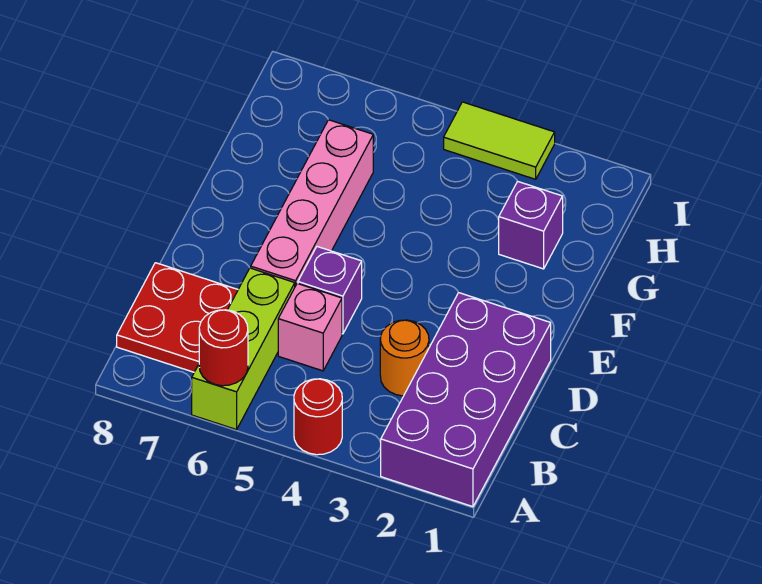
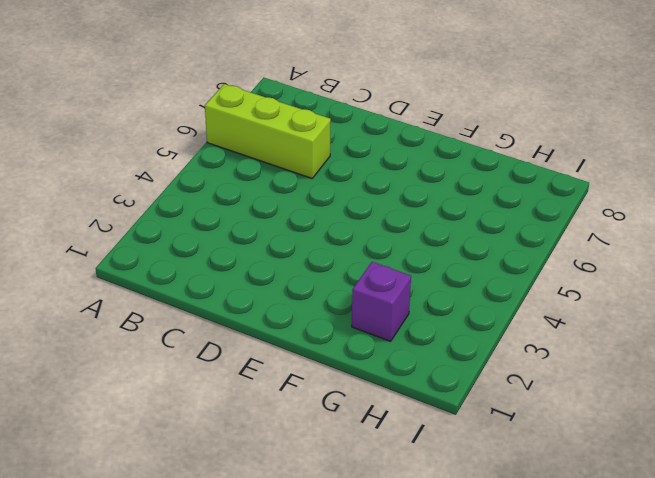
none -> purple 2x4 brick [381,293,551,507]
none -> red 1x1 round brick [294,379,342,455]

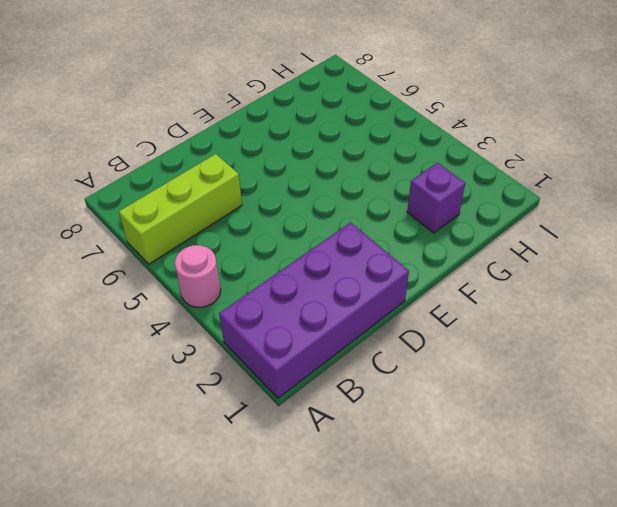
pink 1x1 round brick [175,245,221,307] -> red 1x1 round brick [294,379,342,455]
none -> red 2x2 plate [117,263,238,372]
none -> orange 1x1 round brick [380,320,429,396]

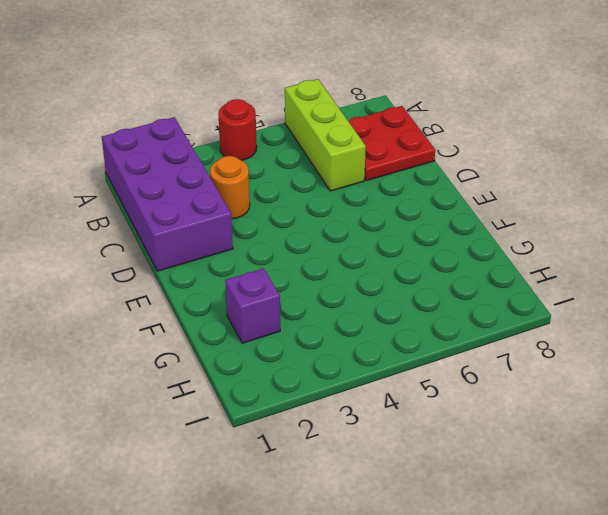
none -> pink 1x1 brick [278,283,342,371]
none -> purple 1x1 brick [298,247,362,334]

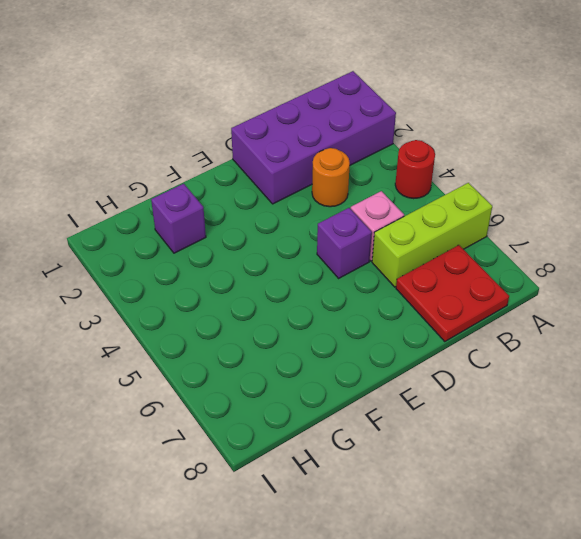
none -> pink 1x4 brick [251,120,373,286]
none -> lime 1x2 tile [444,102,555,179]

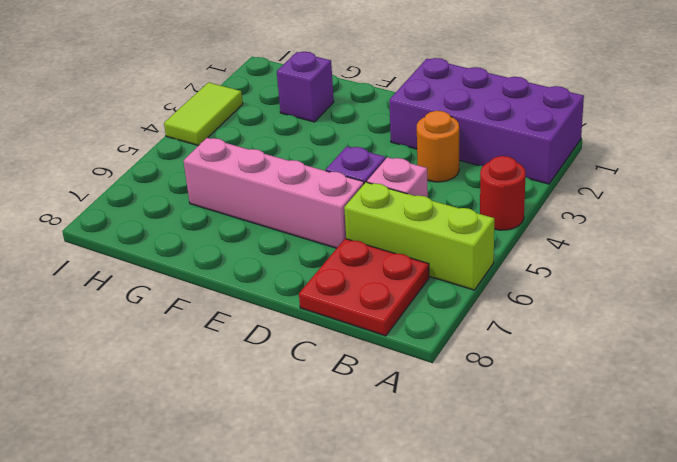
none -> red 1x1 round brick [199,310,248,386]

